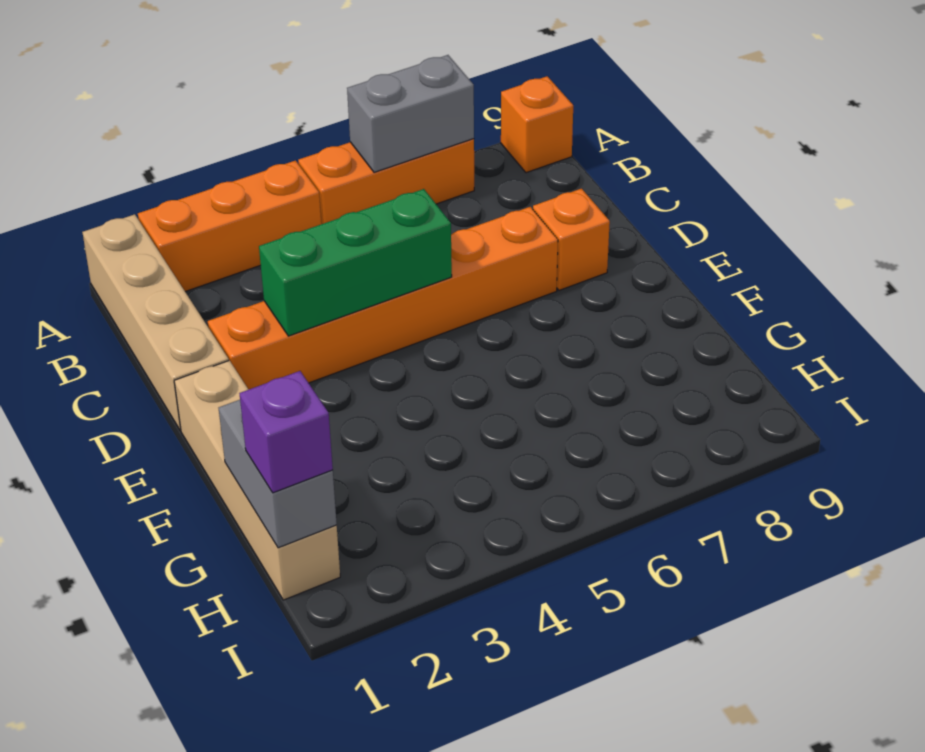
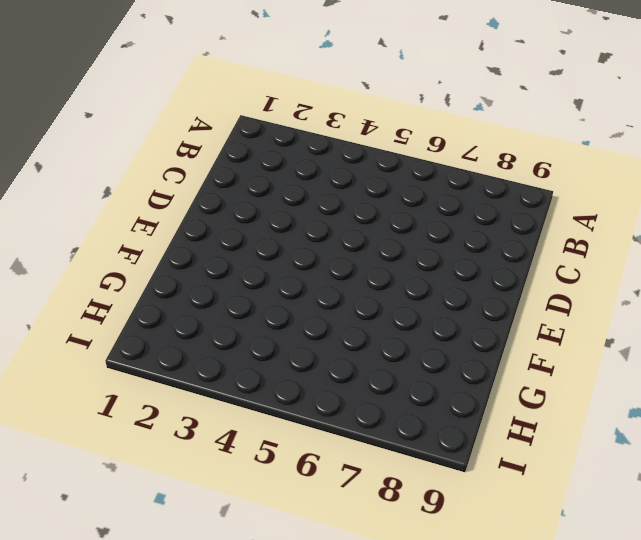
none -> tan 1x4 brick [82,214,229,430]
none -> orange 1x3 brick [138,160,321,292]

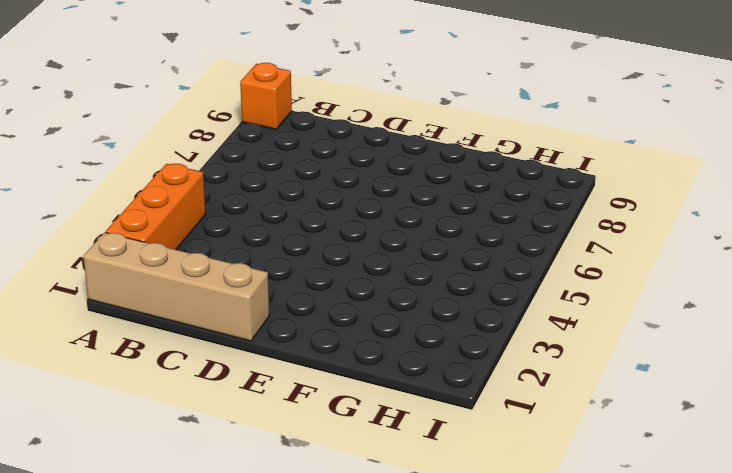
none -> orange 1x3 brick [298,139,474,224]
none -> orange 1x6 brick [208,207,558,389]

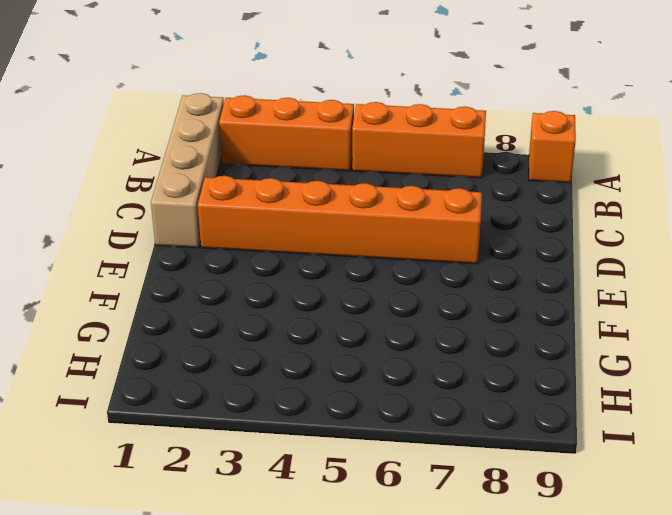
none -> orange 1x1 brick [533,189,610,290]
none -> tan 1x4 brick [174,360,340,600]

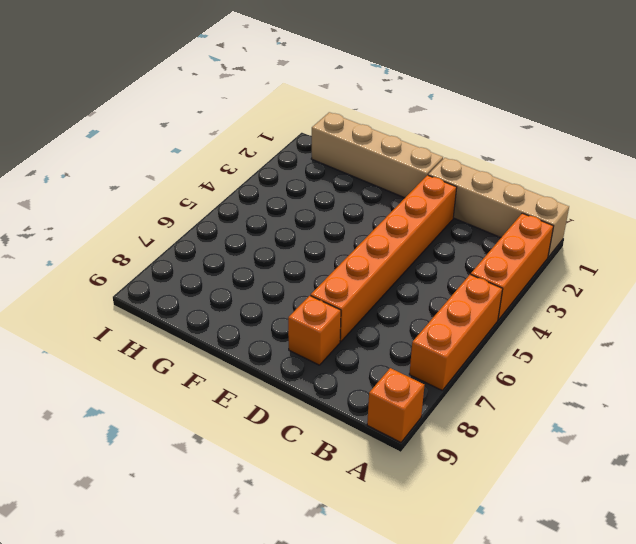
none -> grey 1x2 brick [347,55,474,172]
none -> green 1x3 brick [259,189,452,336]

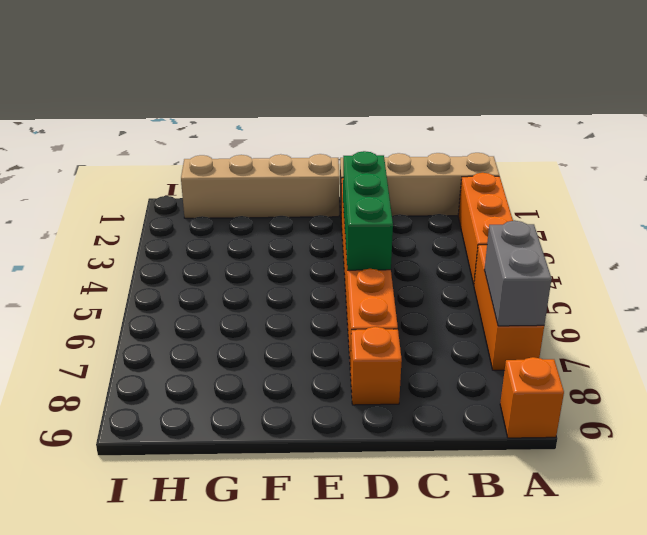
none -> grey 1x2 brick [219,400,337,548]
none -> purple 1x1 brick [240,371,333,493]

